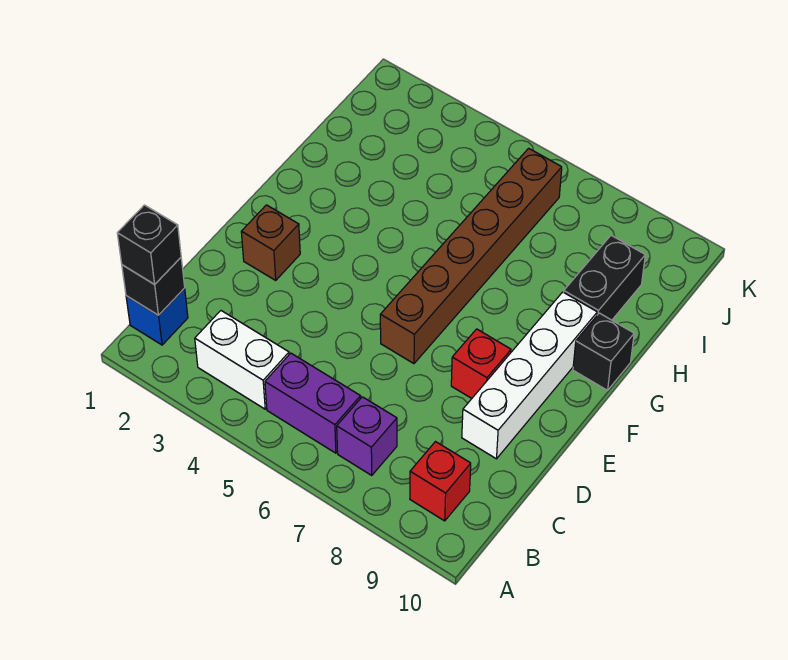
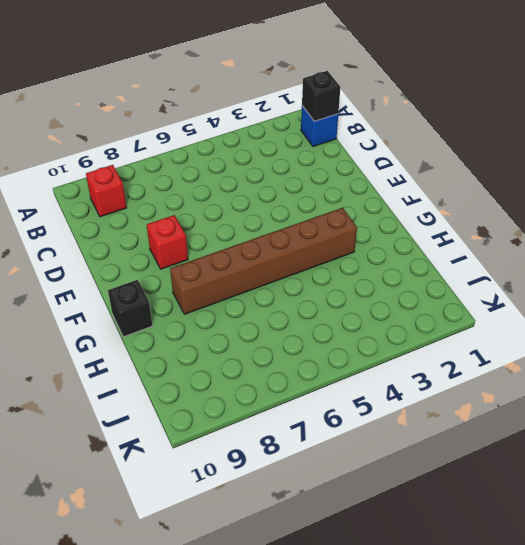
brown 1x6 brick [170,208,357,314] -> brown 1x6 brick turned to [380,148,562,364]
none -> white 1x2 brick [195,311,289,409]
none -> purple 1x2 brick [265,353,361,453]
none -> purple 1x1 brick [337,397,397,475]

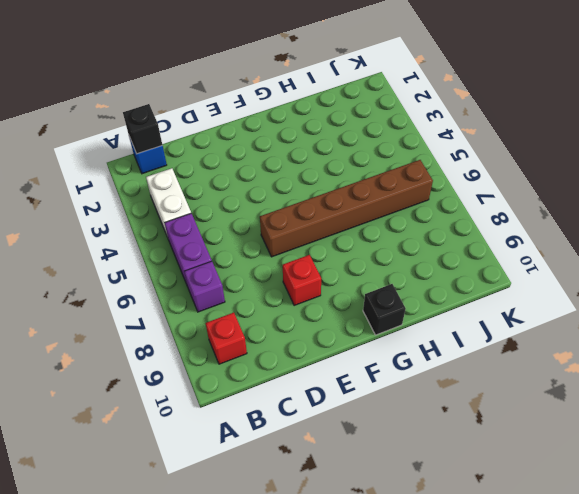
none -> white 1x4 brick [462,292,597,459]
none -> brown 1x1 brick [241,205,300,280]
none -> black 1x2 brick [564,235,645,320]

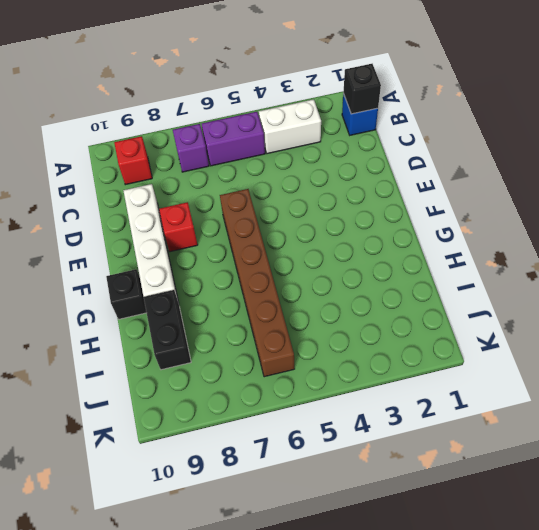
none -> brown 1x1 brick [241,205,300,280]
none -> black 1x1 brick [117,205,181,284]

